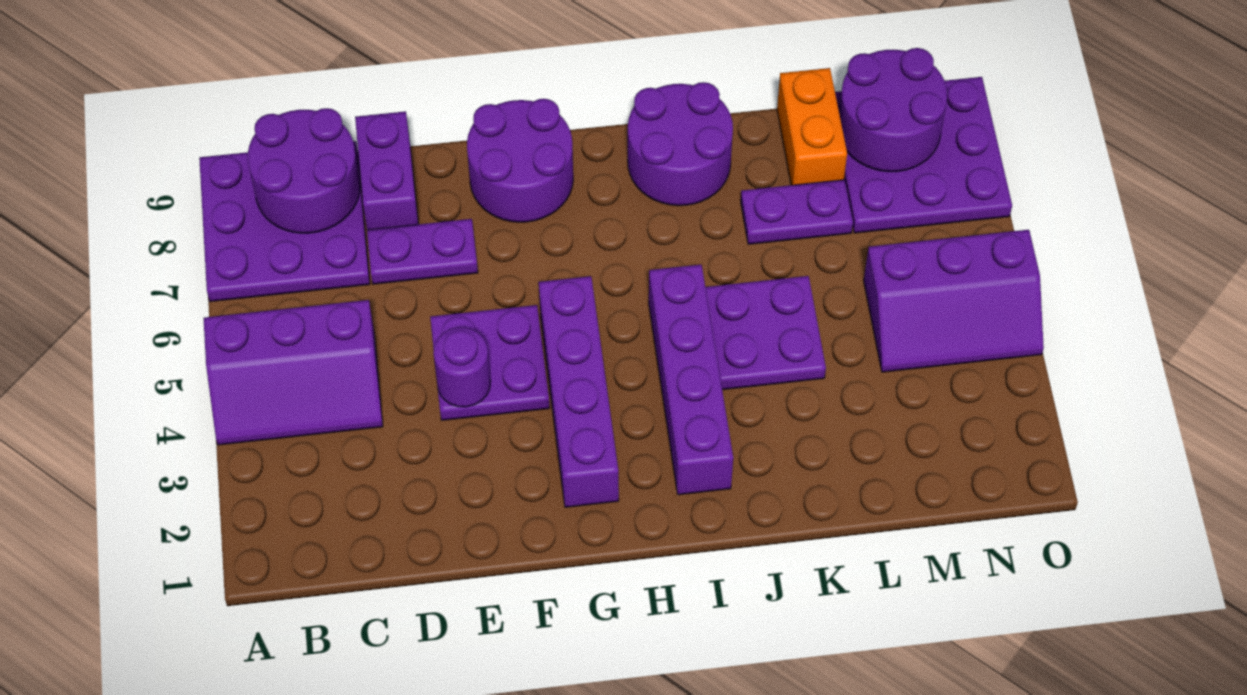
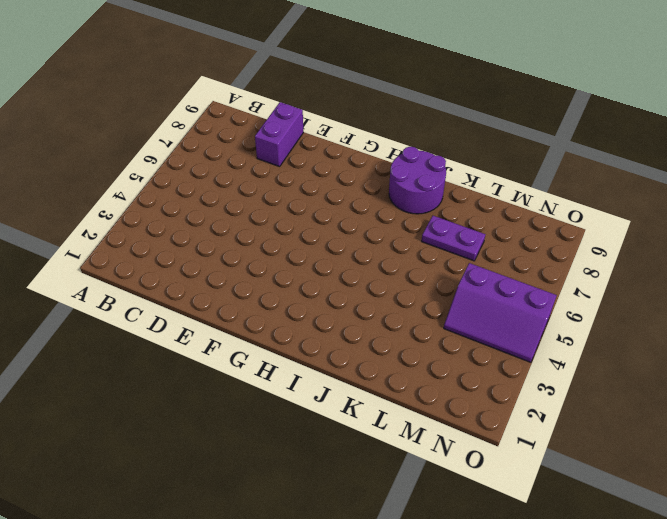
none -> purple 2x3 slope [203,300,383,445]
none -> purple 3x3 plate [199,141,370,302]
none -> purple 1x2 plate [367,219,478,284]

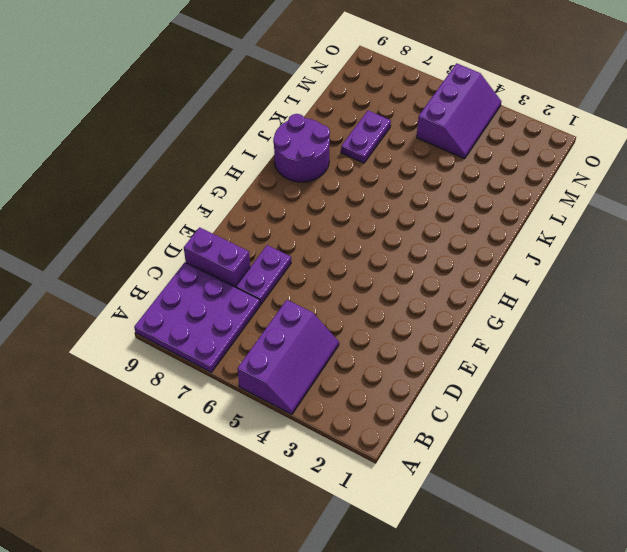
none -> purple 2x2 plate [430,305,550,420]
none -> purple 2x2 round brick [467,99,573,222]
none -> purple 1x4 brick [539,276,619,507]

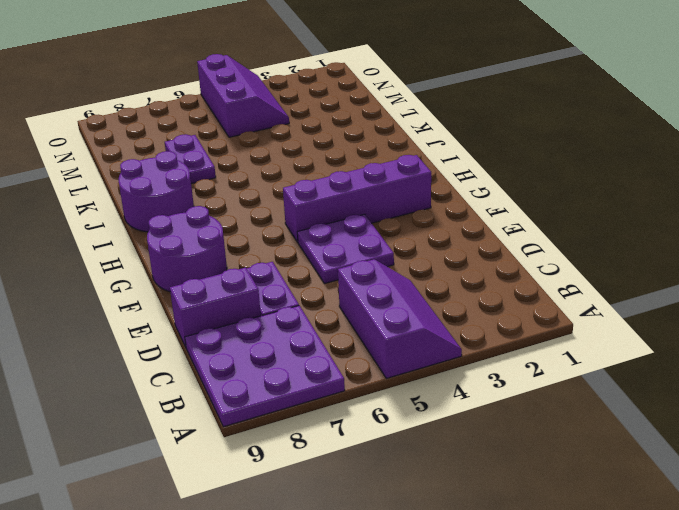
none -> purple 1x4 brick [649,265,733,495]
none -> purple 2x2 plate [705,276,826,390]
none -> orange 1x2 brick [777,68,847,185]

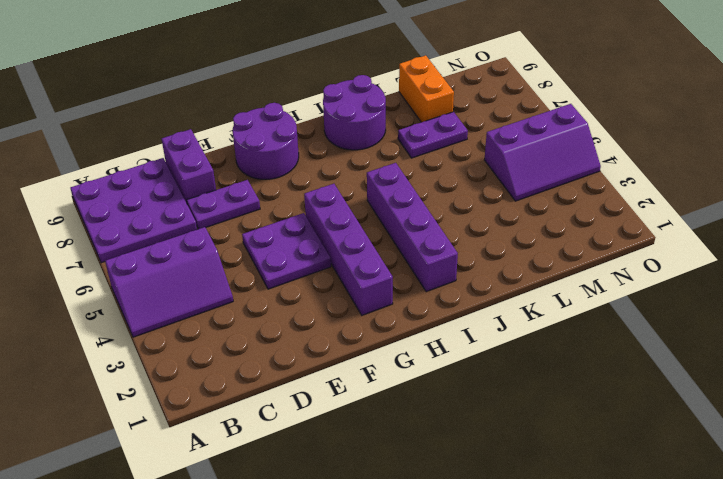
none -> purple 2x2 plate [705,276,826,390]
none -> purple 3x3 plate [835,77,1012,233]
none -> purple 2x2 round brick [248,108,360,233]

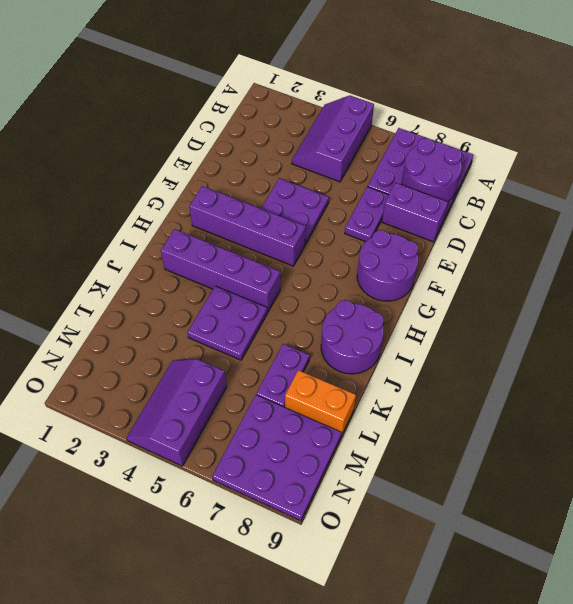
none -> purple 1x1 round brick [433,327,491,407]
none -> purple 2x2 round brick [839,48,947,172]

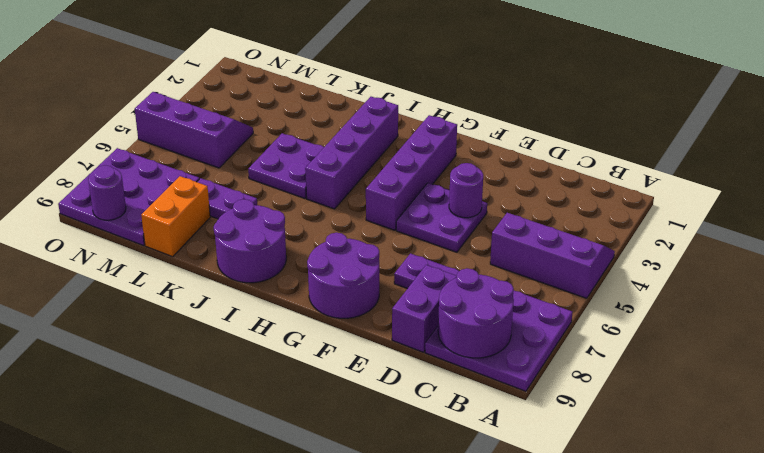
purple 1x1 round brick [88,165,126,220] -> purple 2x2 round brick [839,48,947,172]

